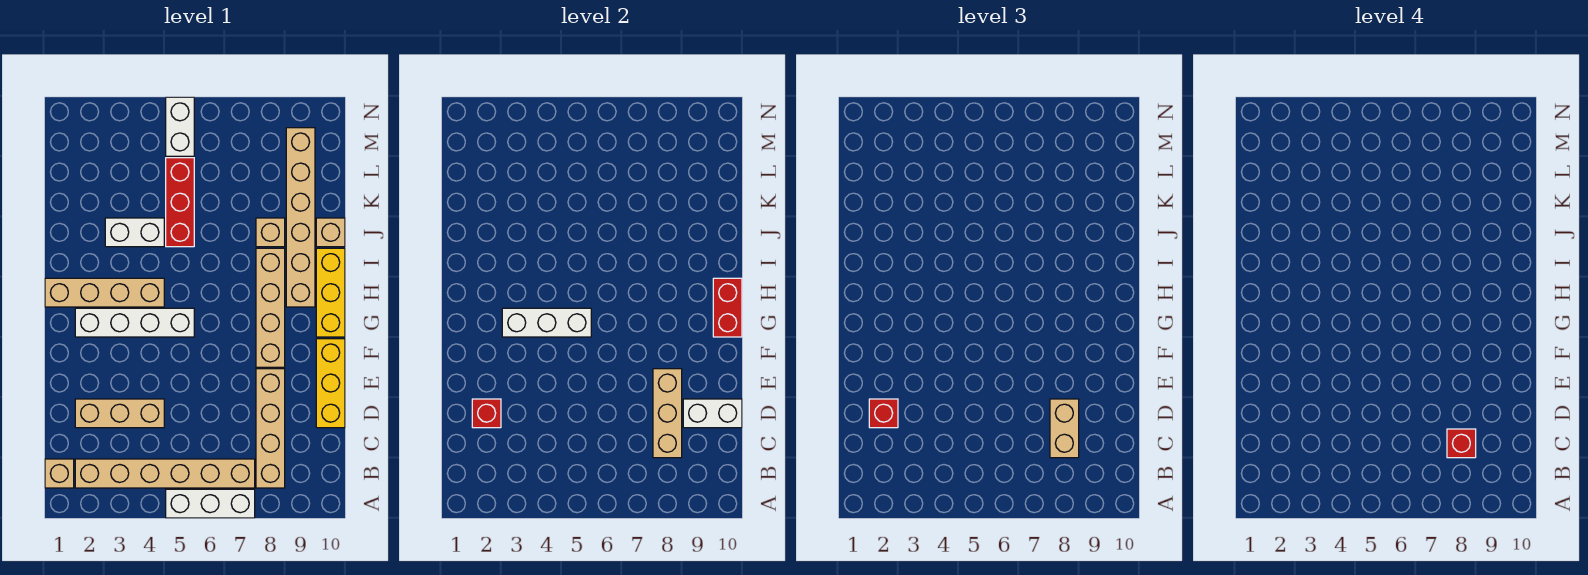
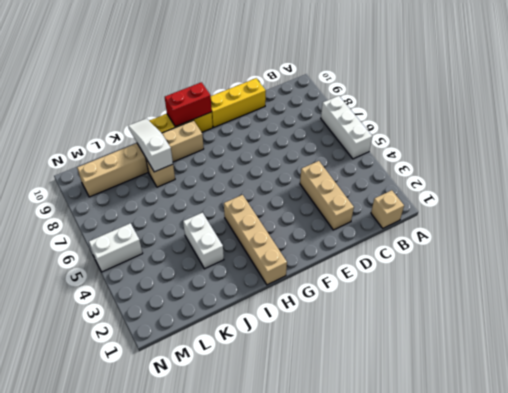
white 1x3 slope [128,118,173,172] -> none
none -> tan 1x6 brick [75,459,255,488]
none -> tan 1x4 brick [256,369,285,488]
none -> tan 1x4 brick [256,248,285,367]

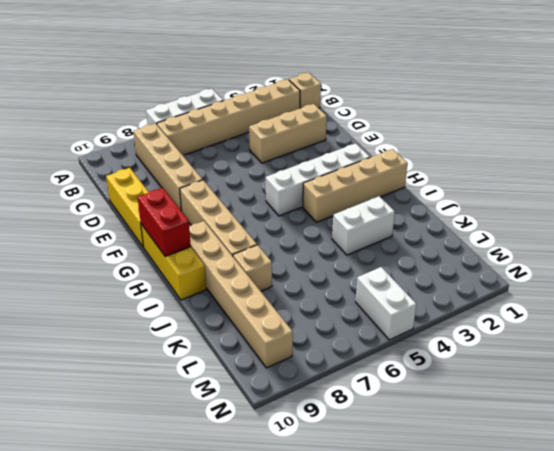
none -> red 1x3 brick [166,158,194,247]
none -> tan 1x1 brick [316,218,345,247]
none -> tan 1x3 brick [653,369,682,458]

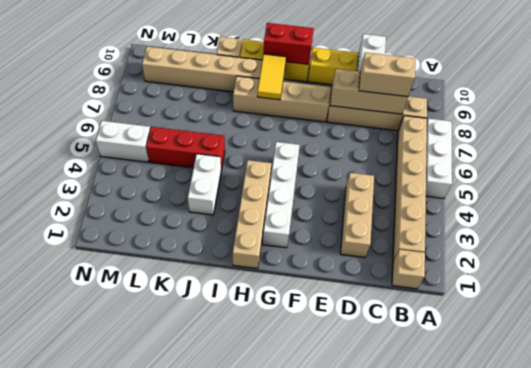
yellow 1x2 tile [257,54,286,100] -> none
none -> tan 1x1 brick [256,218,285,247]
none -> red 1x1 brick [472,399,501,428]
none -> white 1x3 brick [502,308,591,337]

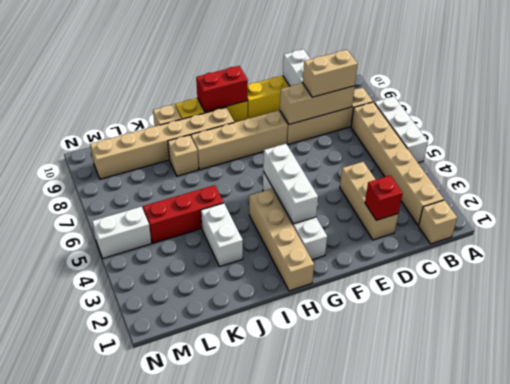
none -> red 1x1 brick [869,399,898,428]
none -> red 1x1 brick [1447,429,1476,458]

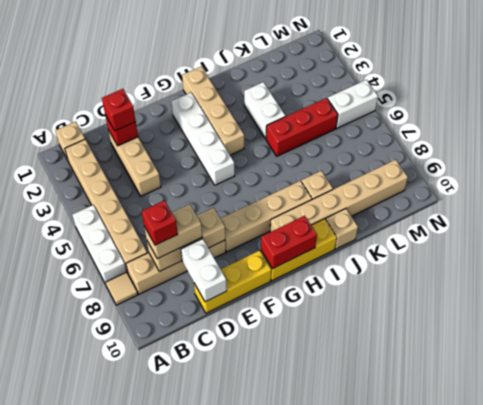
tan 1x1 tile [105,272,138,305] -> none
none -> white 1x3 brick [502,308,591,337]

